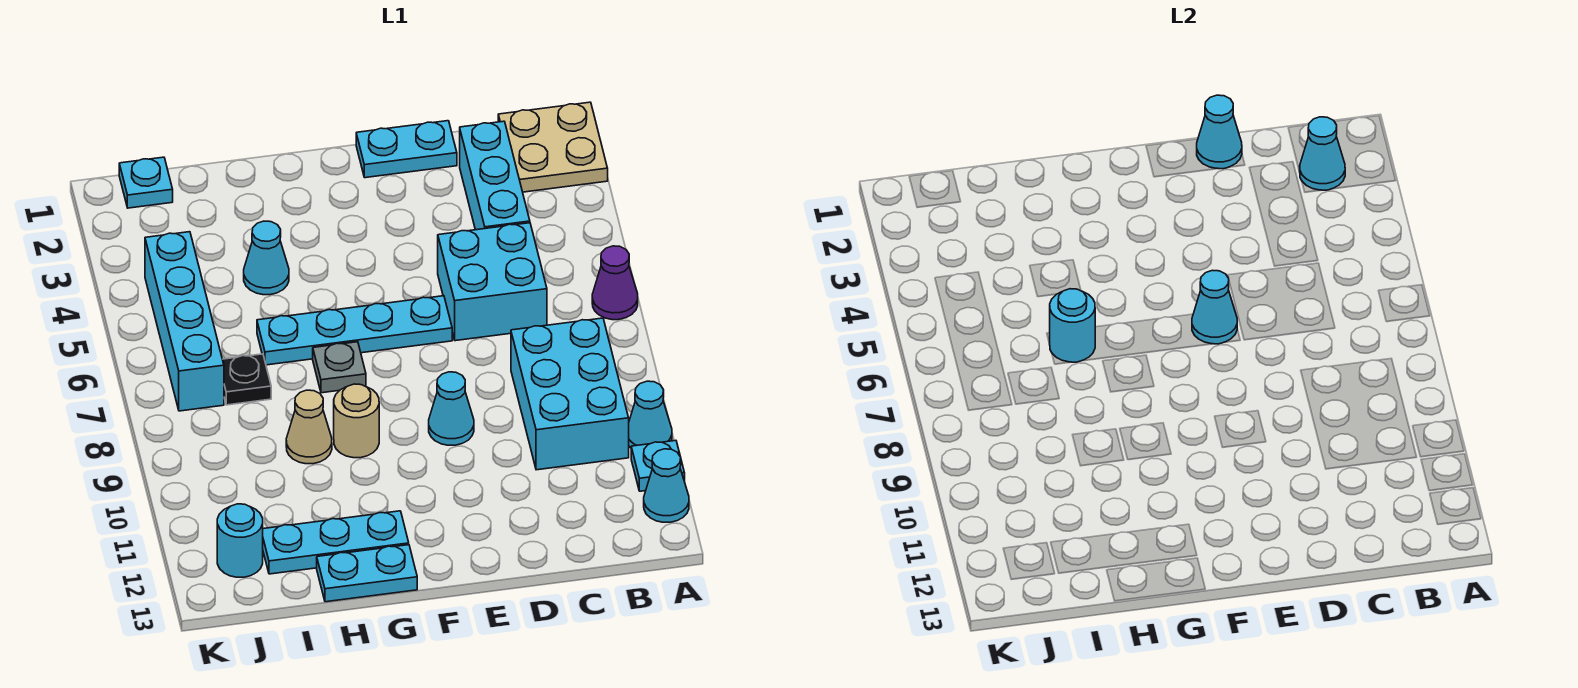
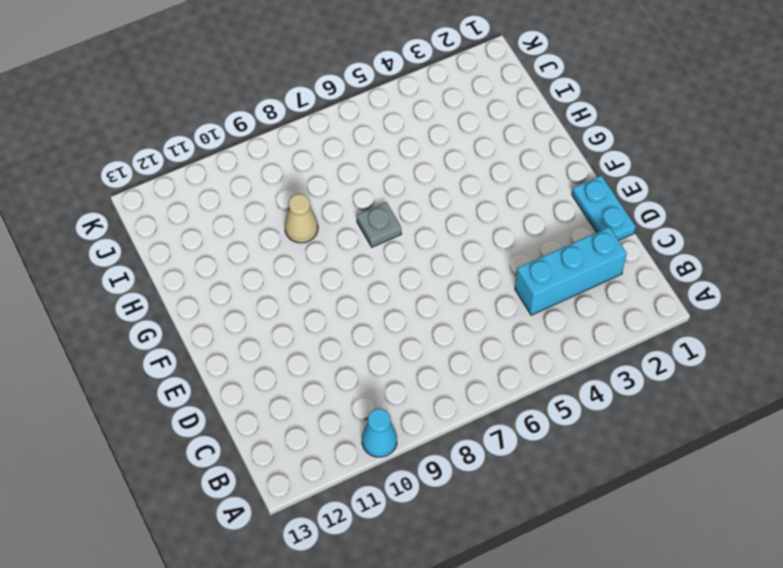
none -> tan 2x2 plate [498,102,608,192]
none -> purple 1x1 cone [592,246,638,320]
none -> cyan 1x1 plate [631,441,685,491]

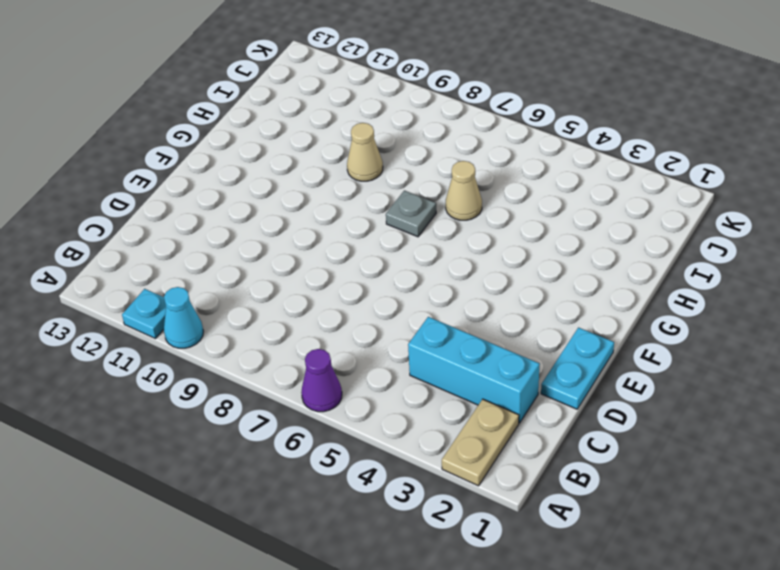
tan 1x2 plate [442,399,519,486] -> tan 2x2 plate [498,102,608,192]
tan 1x1 cone [446,161,482,220] -> cyan 1x4 plate [257,296,452,365]
none -> cyan 1x1 cone [644,449,689,522]
none -> cyan 2x3 brick [511,318,629,470]
none -> cyan 2x2 brick [438,223,547,341]

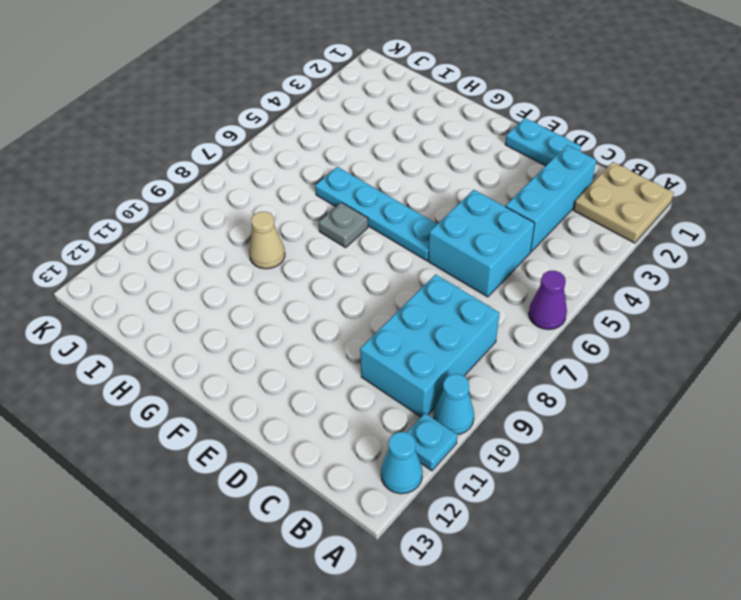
none -> cyan 1x1 cone [429,372,474,445]
none -> tan 1x1 round brick [334,384,379,458]
none -> cyan 1x3 plate [263,511,409,574]

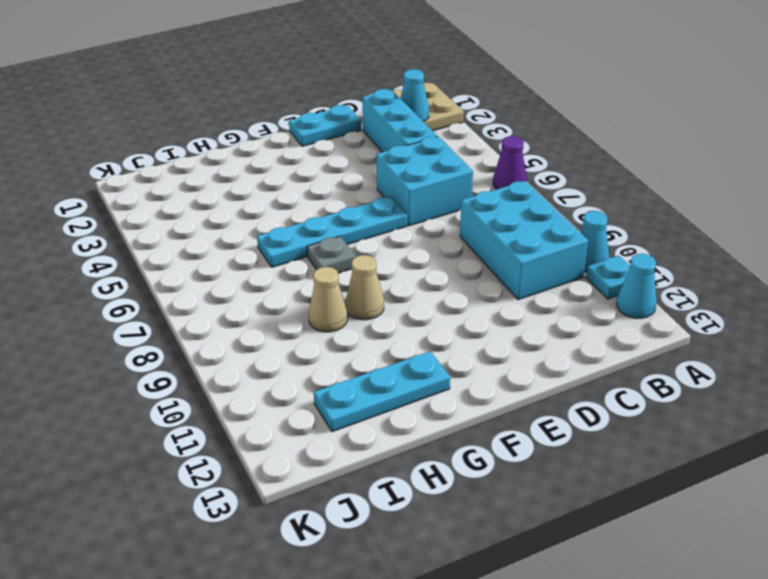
tan 1x1 cone [346,255,384,320] -> tan 1x1 round brick [334,384,379,458]
none -> cyan 1x1 cone [429,372,474,445]
none -> cyan 1x2 plate [317,545,417,602]
none -> cyan 1x1 cone [244,221,289,295]

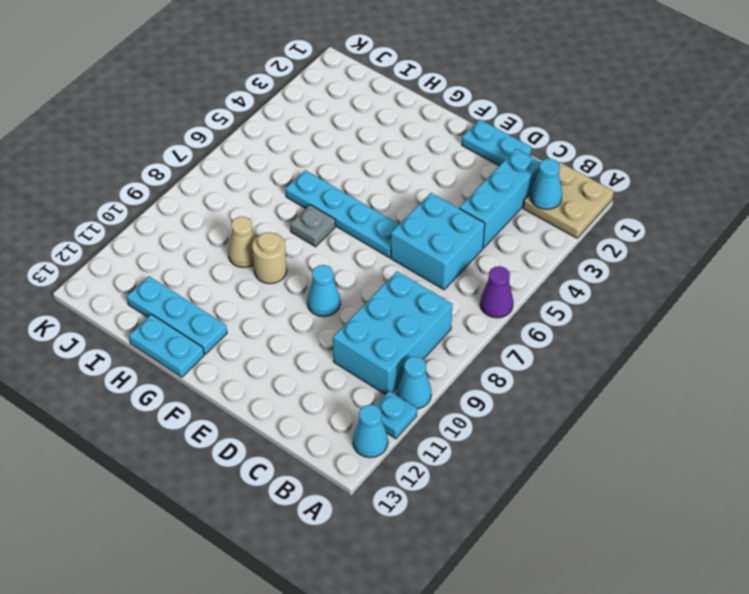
none -> cyan 1x1 cone [244,221,289,295]
none -> black 1x1 plate [222,354,271,405]
none -> cyan 1x1 plate [119,157,173,208]

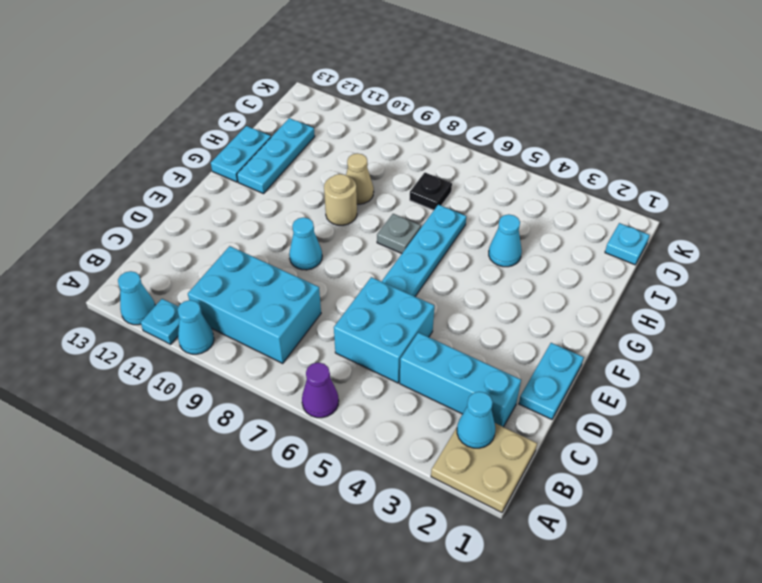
none -> cyan 1x4 brick [145,232,224,411]
none -> cyan 1x1 round brick [217,504,263,577]
none -> cyan 1x1 cone [1197,95,1242,169]

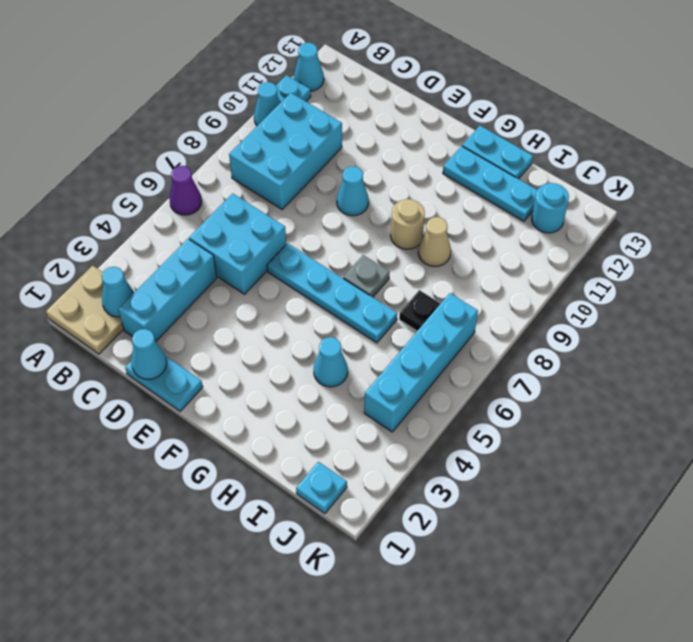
none -> cyan 1x1 cone [1192,270,1237,344]
none -> cyan 1x1 round brick [1050,289,1095,362]

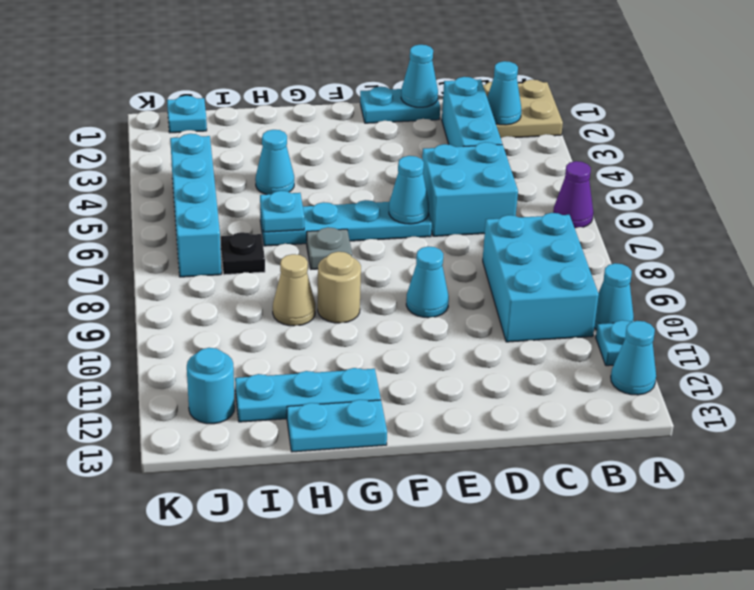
cyan 1x1 plate [260,191,304,232] -> cyan 1x1 round brick [1050,289,1095,362]

